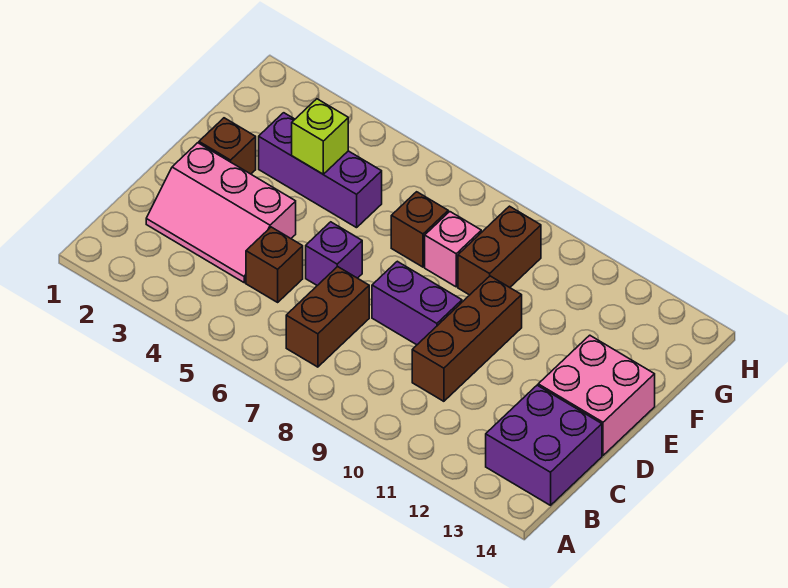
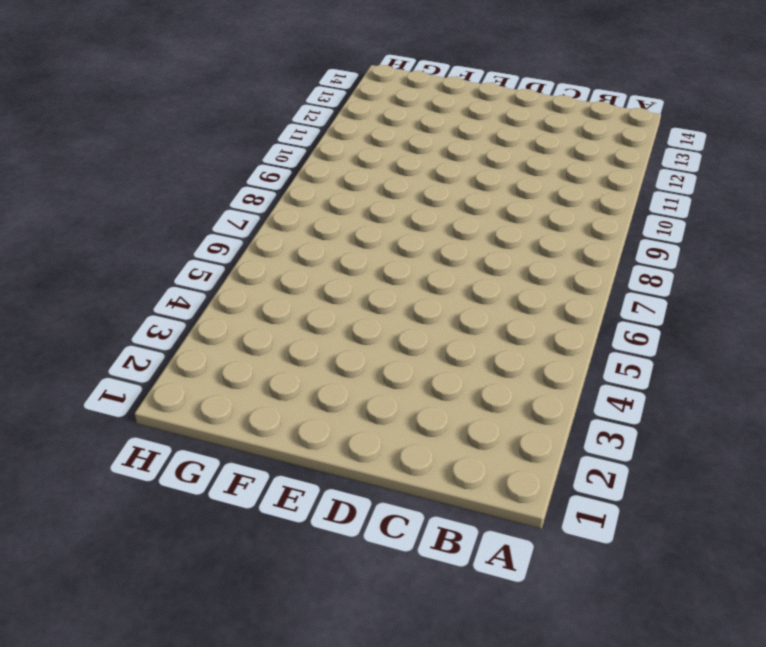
none -> brown 1x2 brick [286,267,369,367]
none -> purple 2x2 brick [486,385,602,505]
none -> pink 2x3 slope [146,143,296,283]

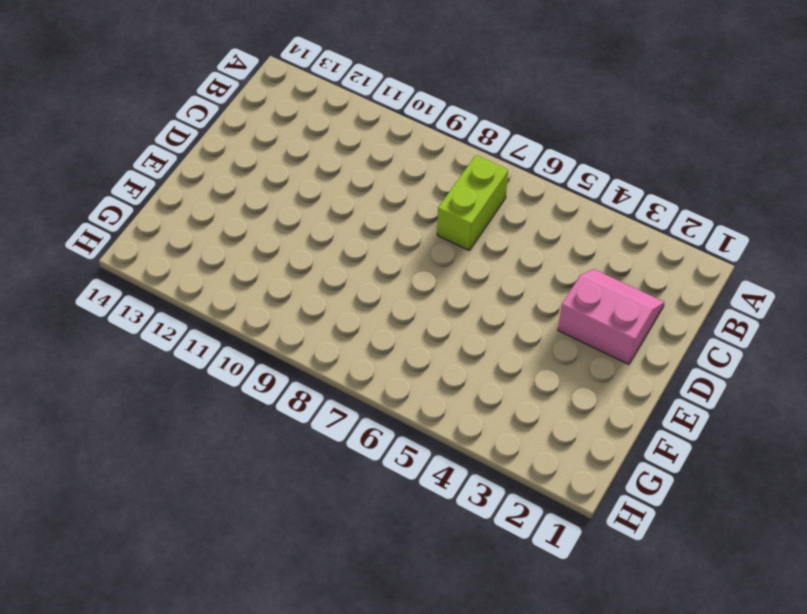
lime 1x2 brick [437,155,508,251] -> brown 1x2 brick [286,267,369,367]
pink 2x2 slope [558,269,665,364] -> pink 2x3 slope [146,143,296,283]
none -> purple 2x2 brick [486,385,602,505]
none -> brown 1x1 brick [246,227,303,302]
none -> brown 1x3 brick [412,276,522,401]

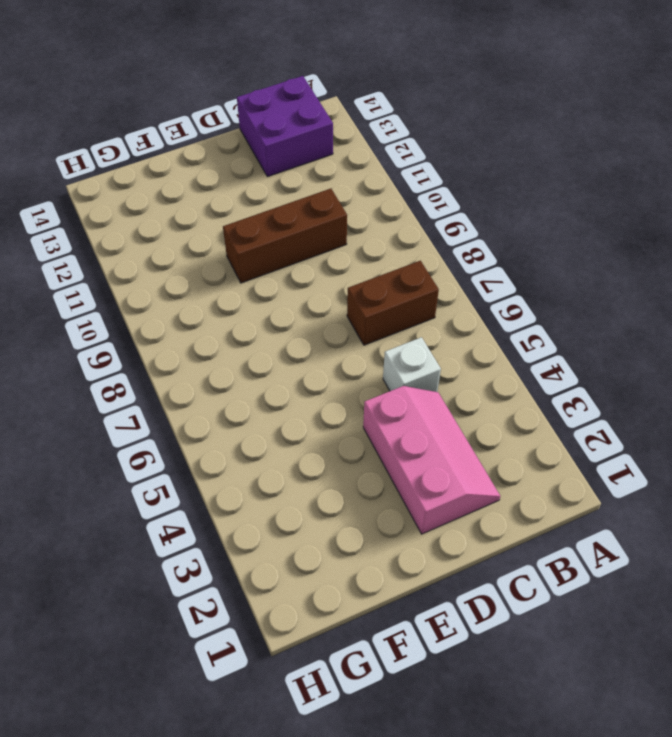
white 1x1 brick [383,337,441,392] -> brown 1x1 brick [246,227,303,302]
none -> purple 1x1 brick [306,222,362,285]
none -> purple 1x2 brick [372,261,462,345]
none -> pink 2x2 brick [538,335,655,455]

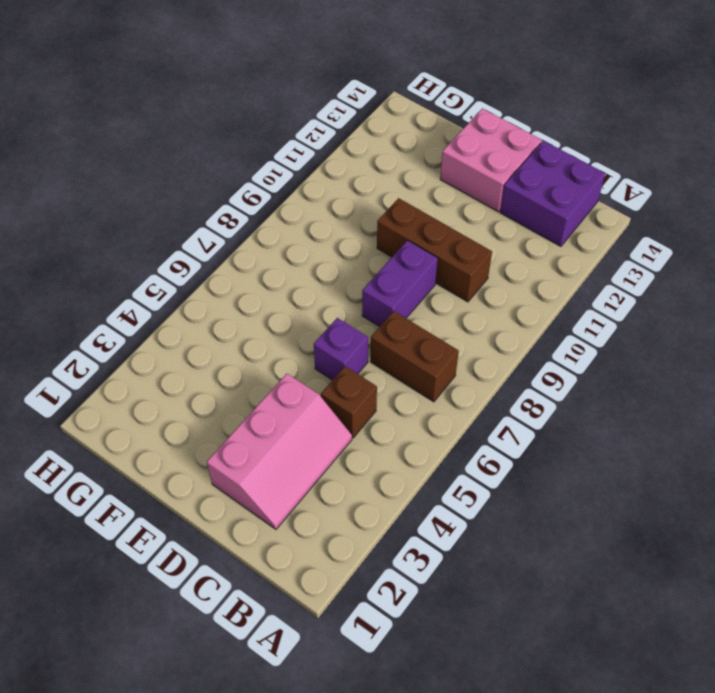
none -> brown 1x1 brick [199,118,256,174]
none -> purple 1x3 brick [259,113,382,228]
none -> brown 1x1 brick [391,192,448,267]

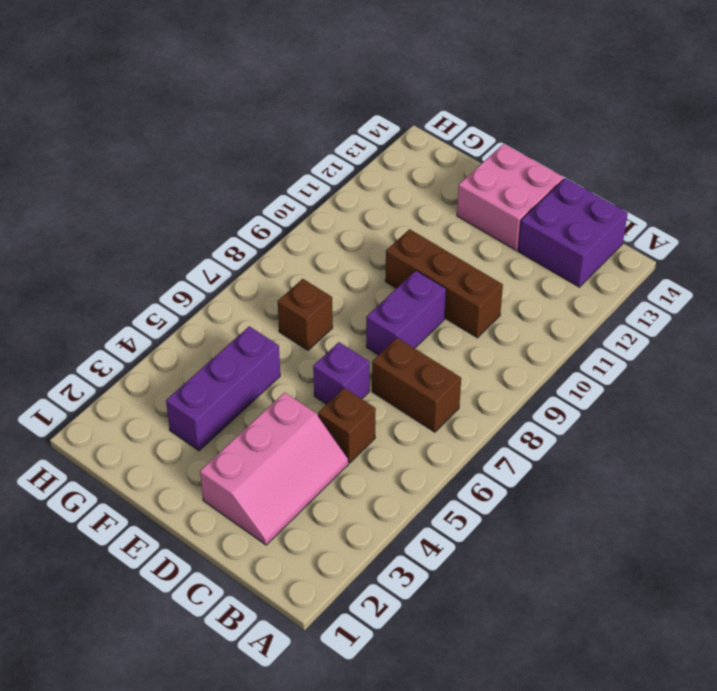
none -> brown 1x1 brick [199,118,256,174]
none -> pink 1x1 brick [425,212,481,287]
none -> brown 1x2 brick [458,206,541,295]

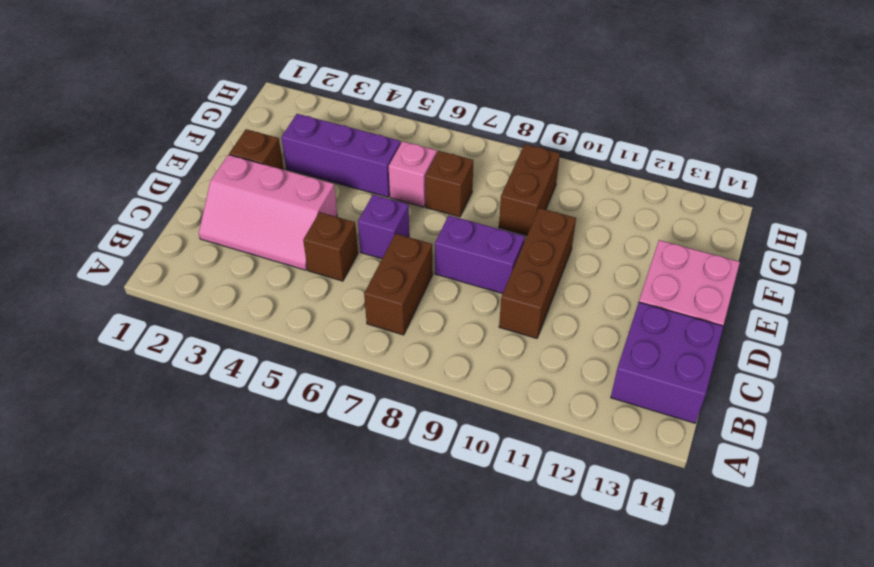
pink 1x1 brick [389,141,437,207] -> pink 1x1 brick moved to [425,212,481,287]
none -> lime 1x1 brick [292,99,348,174]

